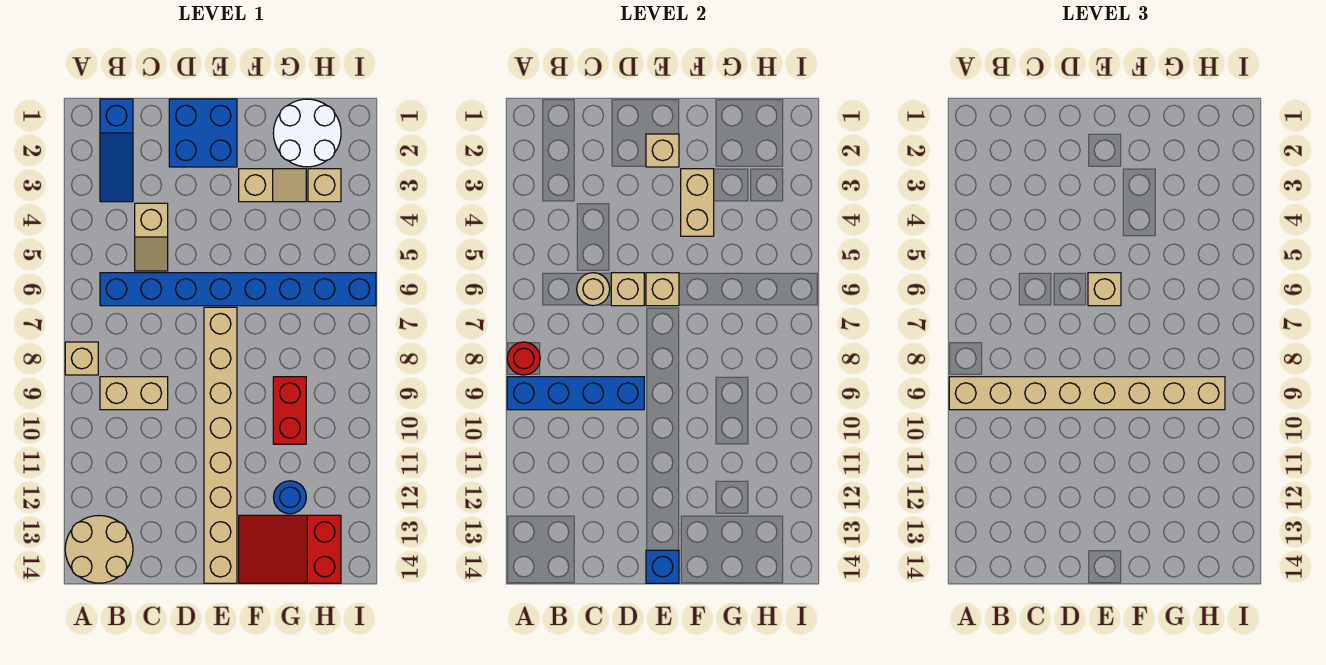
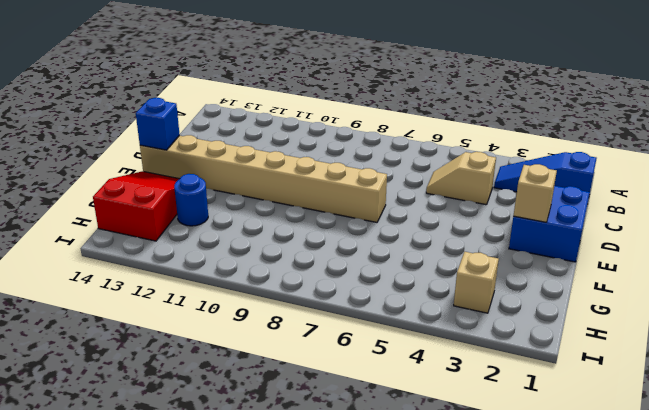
none -> tan 1x1 brick [65,342,98,375]
none -> tan 2x2 round brick [65,516,133,583]
none -> blue 1x8 brick [100,273,376,306]

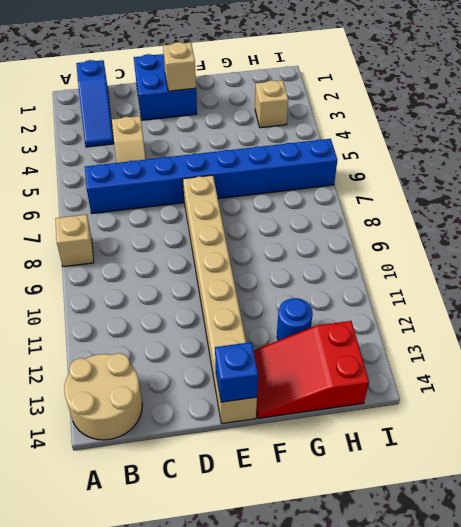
none -> tan 1x2 brick [100,377,168,410]
none -> tan 1x2 slope [239,169,306,202]
none -> white 2x2 round brick [273,99,341,167]

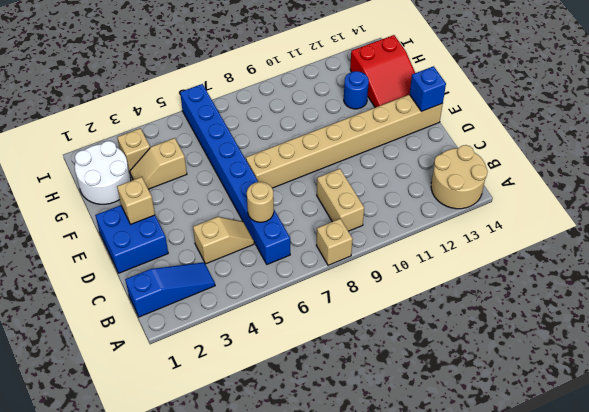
tan 1x2 slope [130,138,187,189] -> tan 1x2 slope turned to [239,169,306,202]
none -> red 1x2 brick [273,377,306,444]
none -> red 1x1 round brick [507,342,540,375]
none -> blue 1x4 brick [507,377,644,410]

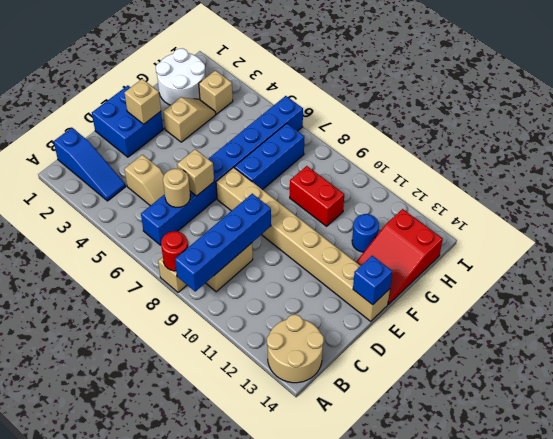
blue 1x3 brick [234,123,304,190] -> none
none -> tan 1x1 brick [646,273,679,306]
none -> tan 1x2 brick [681,169,714,236]
none -> tan 1x8 brick [949,377,1225,410]

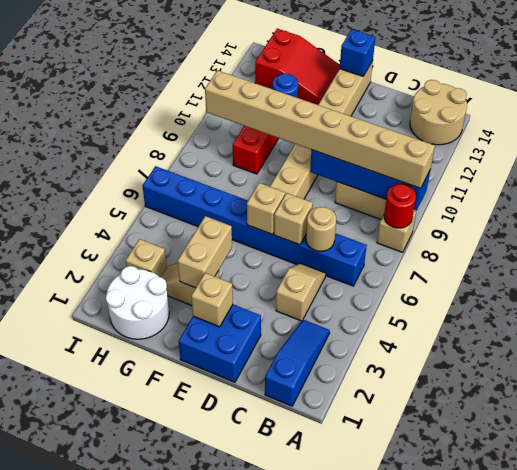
none -> tan 1x1 brick [1088,273,1121,306]

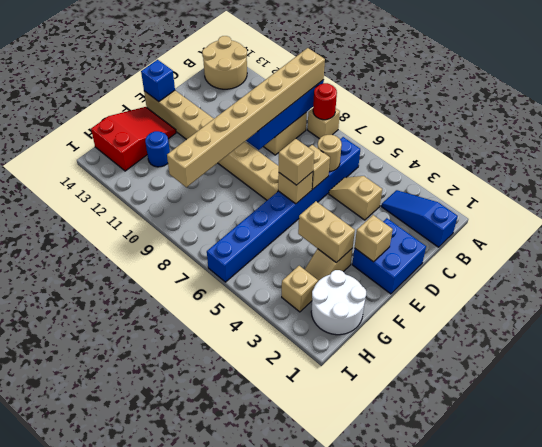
none -> red 1x2 brick [273,377,306,444]

